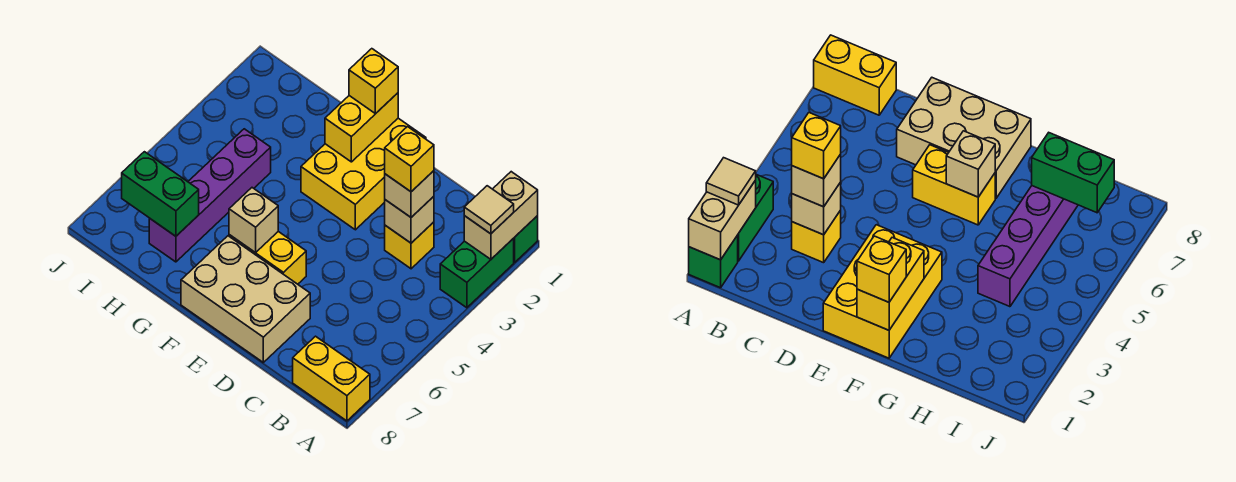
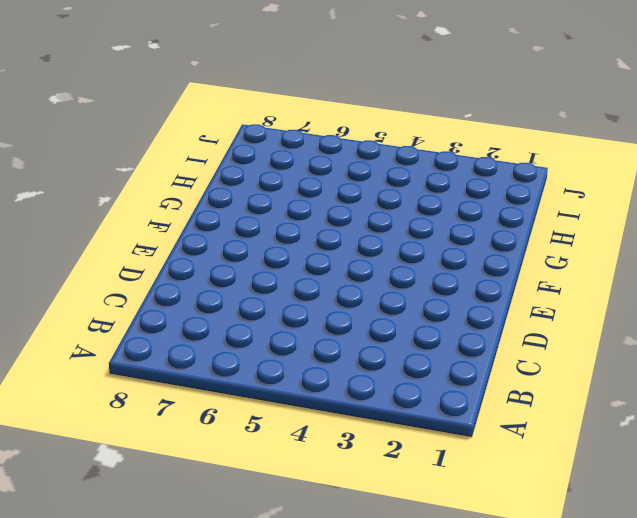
none -> green 1x1 brick [514,216,538,262]
none -> green 1x2 brick [440,238,514,308]
none -> yellow 1x2 brick [293,336,370,421]

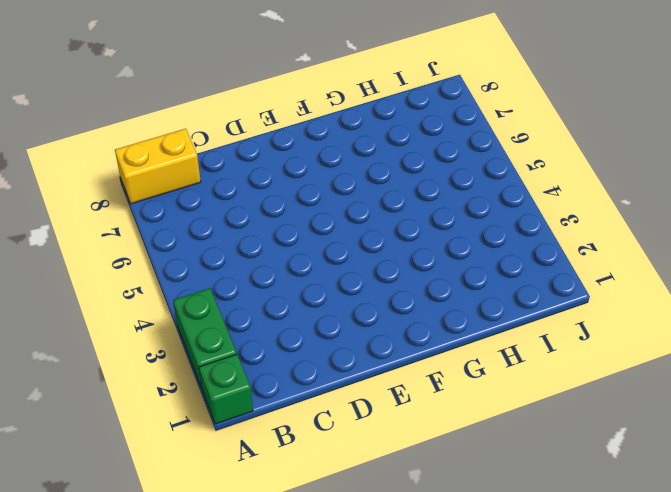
none -> yellow 1x1 brick [385,222,434,269]
none -> tan 2x3 brick [181,236,310,362]
none -> yellow 2x3 brick [301,118,426,230]

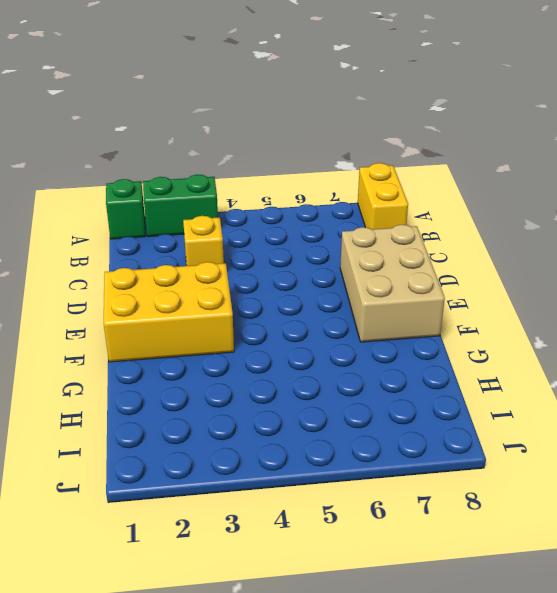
none -> yellow 1x2 brick [229,232,306,284]
none -> purple 1x4 brick [149,129,271,262]
none -> tan 1x2 brick [464,172,538,259]

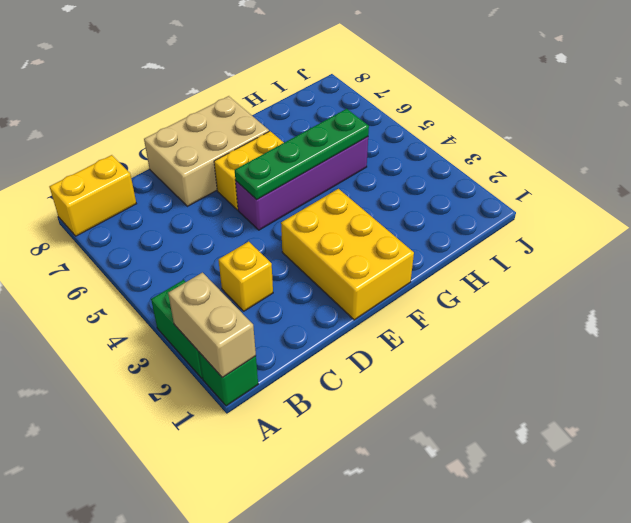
purple 1x4 brick [236,137,368,230] -> purple 1x4 brick turned to [149,129,271,262]
green 1x4 plate [235,109,369,200] -> none
none -> tan 1x1 brick [385,196,434,243]
none -> yellow 1x2 brick [325,93,398,162]
none -> tan 1x1 brick [229,188,278,253]

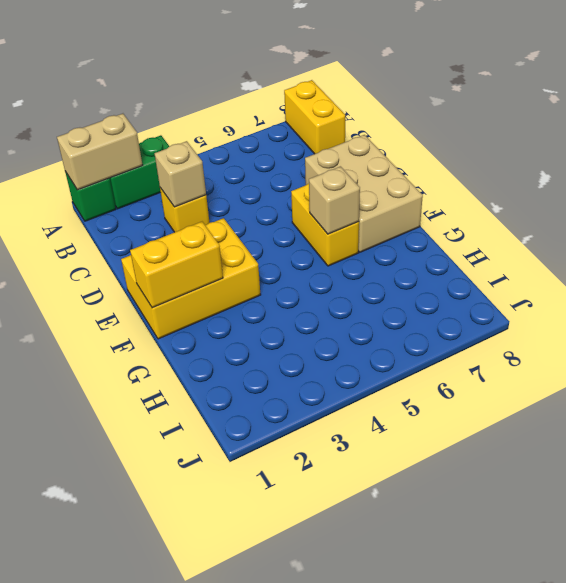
none -> purple 1x4 brick [149,129,271,262]
none -> green 1x2 brick [122,152,199,236]
none -> tan 1x1 tile [464,186,514,234]

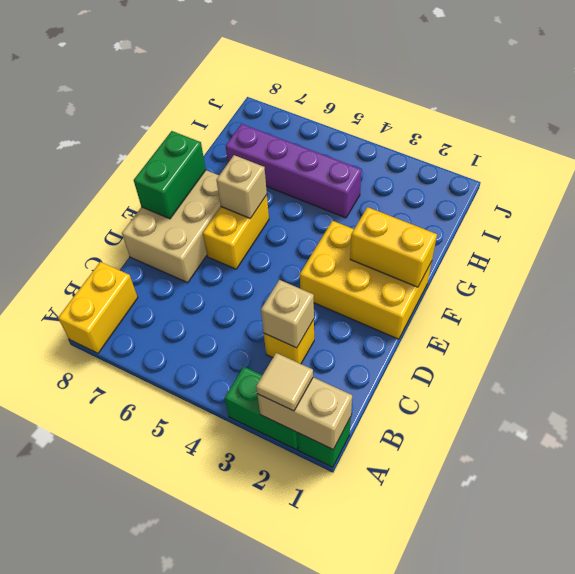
green 1x2 brick [134,131,206,219] -> green 1x2 brick moved to [122,152,199,236]
none -> tan 1x1 brick [385,171,434,217]
none -> yellow 1x1 brick [349,49,398,114]
none -> yellow 1x1 brick [385,127,434,192]

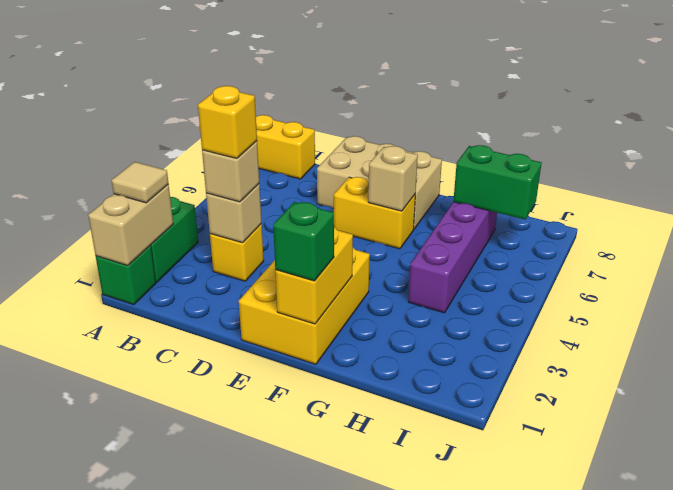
green 1x1 brick [273,202,334,281] -> yellow 1x1 brick [349,49,398,114]

